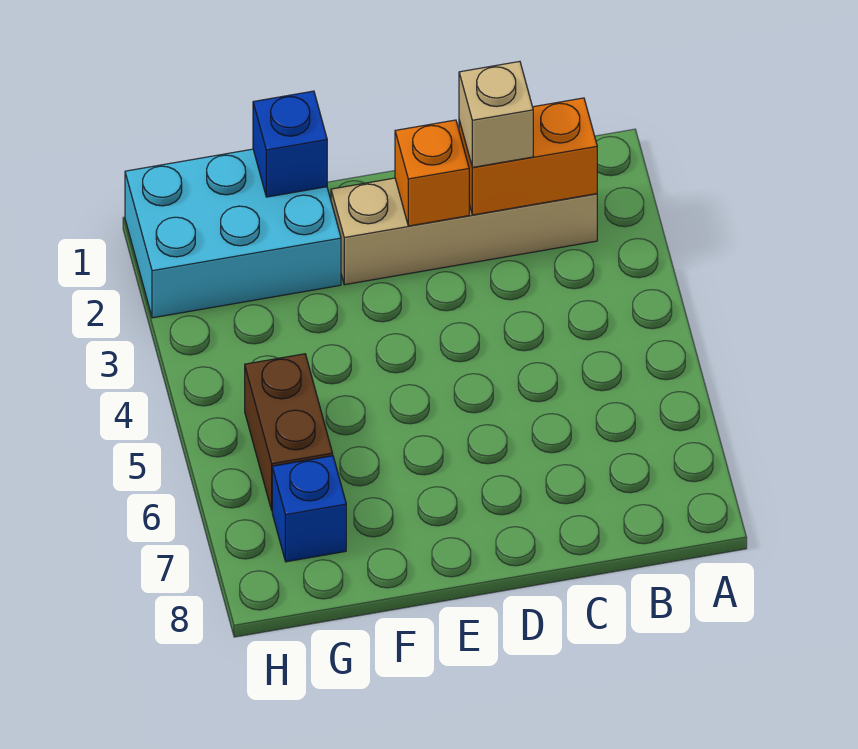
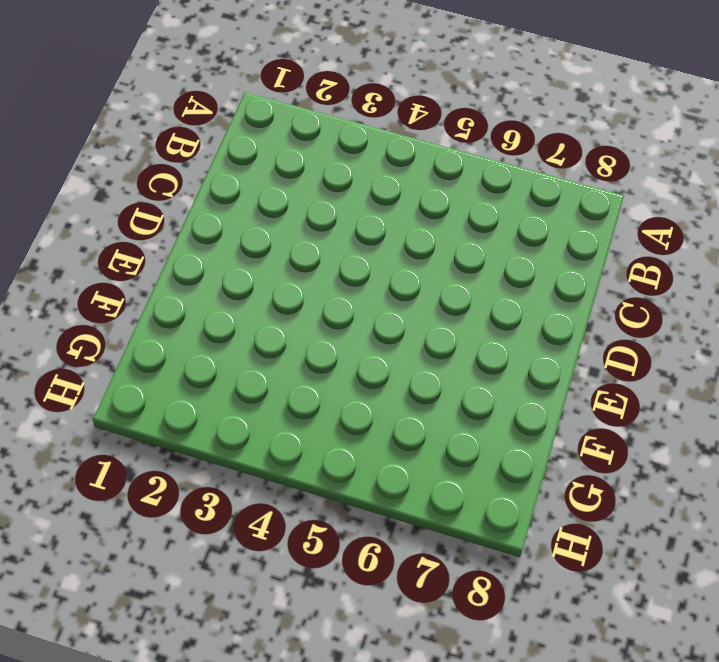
none -> tan 1x4 brick [331,178,597,285]
none -> cyan 2x3 brick [125,149,341,318]

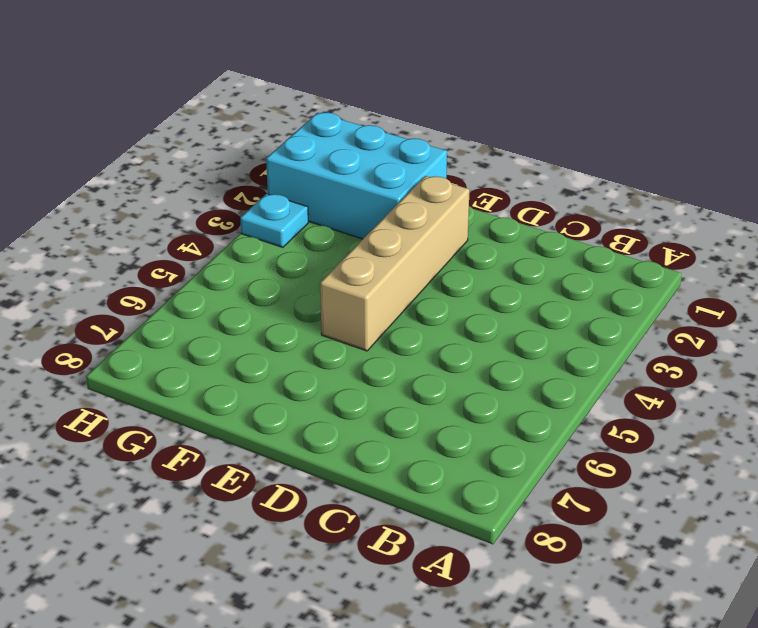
tan 1x4 brick [320,176,470,351] -> tan 1x4 brick turned to [331,178,597,285]
cyan 1x1 plate [240,194,308,247] -> none
none -> brown 1x2 brick [245,354,333,510]
none -> blue 1x1 brick [272,456,346,562]

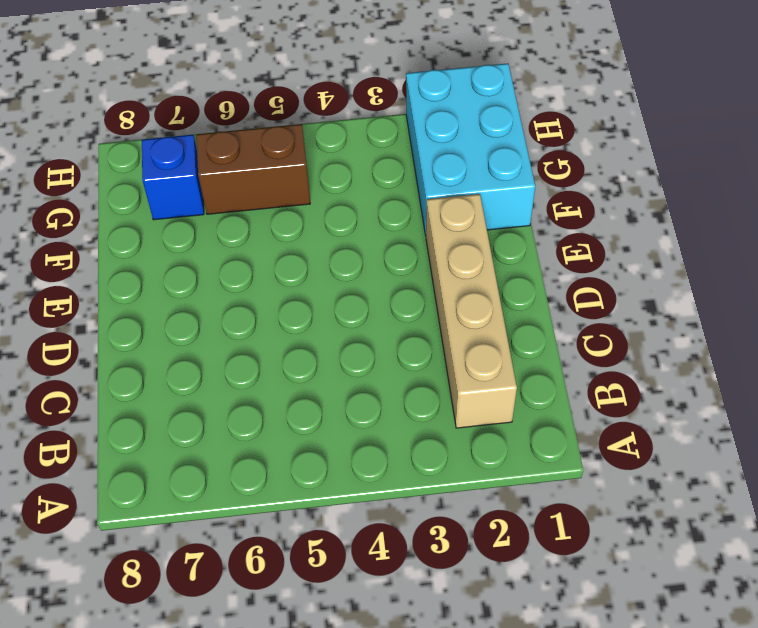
none -> orange 1x2 brick [459,98,597,215]
none -> orange 1x1 brick [395,120,469,226]

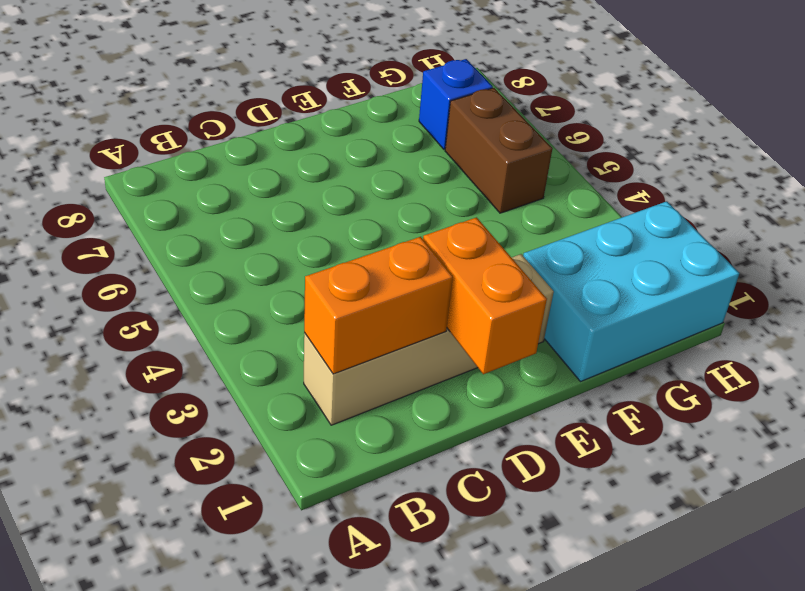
orange 1x2 brick [423,217,547,374] -> orange 1x1 brick [395,120,469,226]
none -> blue 1x1 brick [253,91,327,197]
none -> tan 1x1 brick [459,61,533,167]

